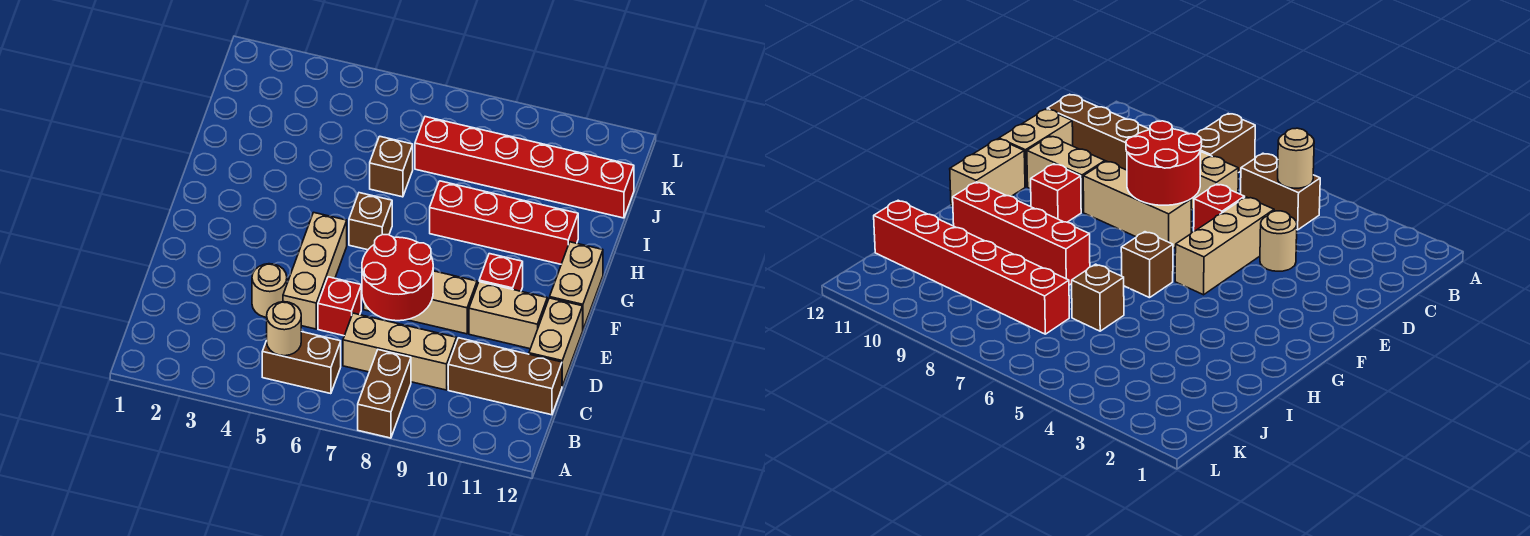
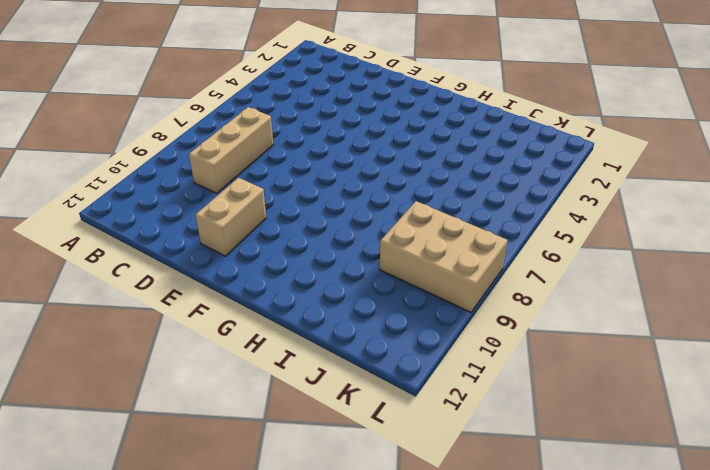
tan 2x3 brick [380,201,508,312] -> red 1x6 brick [415,117,634,218]
none -> brown 1x2 brick [358,350,411,438]
none -> brown 1x2 brick [262,332,341,394]
none -> brown 1x3 brick [448,338,562,415]

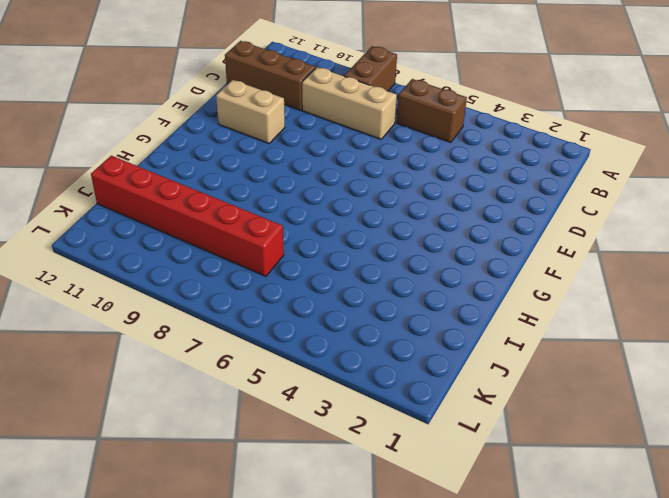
none -> tan 1x1 round brick [252,264,287,317]
none -> tan 1x3 brick [283,212,347,329]
none -> red 1x1 brick [318,277,361,336]

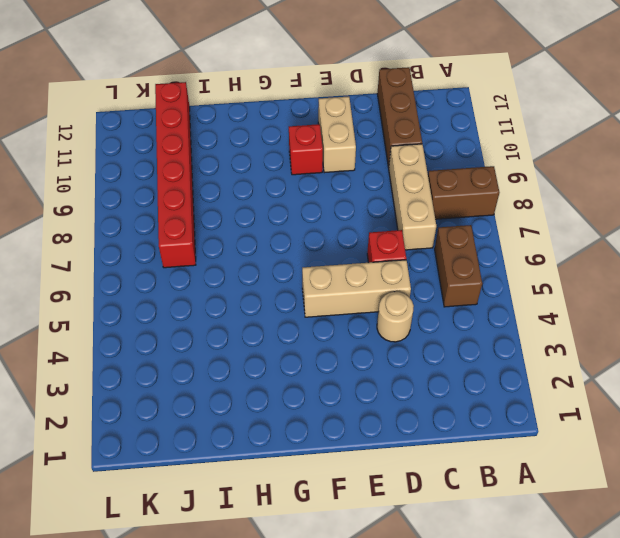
none -> tan 1x2 brick [529,298,583,386]
none -> tan 1x3 brick [364,271,477,334]
none -> tan 1x2 brick [550,242,603,329]

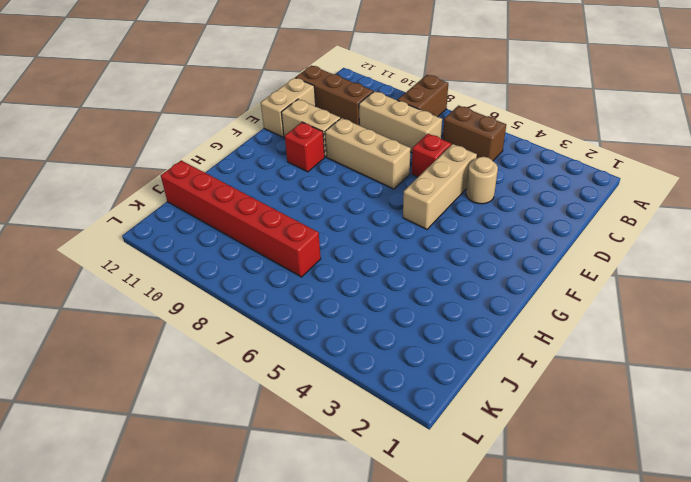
none -> tan 1x2 brick [550,242,603,329]
none -> brown 1x1 brick [349,193,392,250]
none -> red 1x4 brick [430,181,578,264]

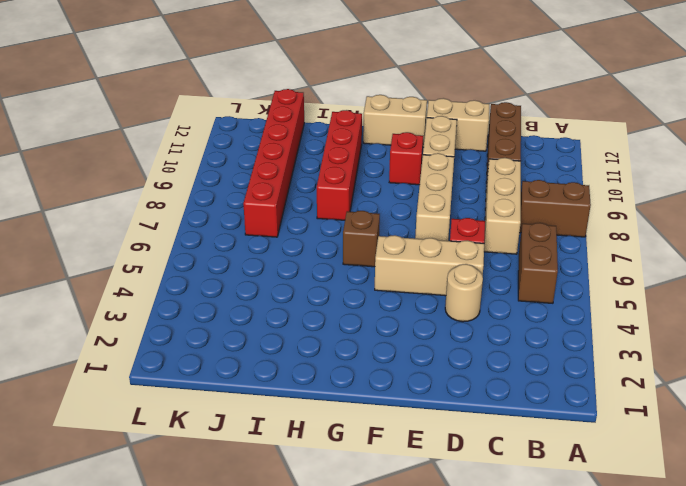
none -> brown 1x1 brick [370,136,413,197]
none -> tan 1x1 round brick [267,302,301,356]
none -> red 2x2 round brick [362,235,433,321]

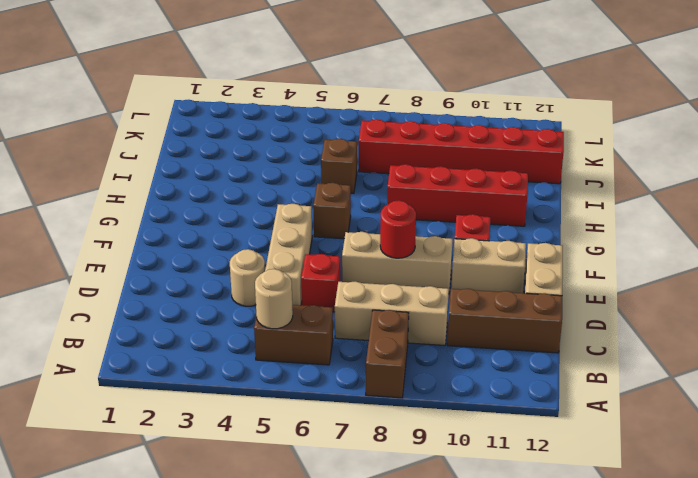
red 1x1 round brick [380,200,416,258] -> red 2x2 round brick [362,235,433,321]
none -> tan 1x2 brick [550,242,603,329]

